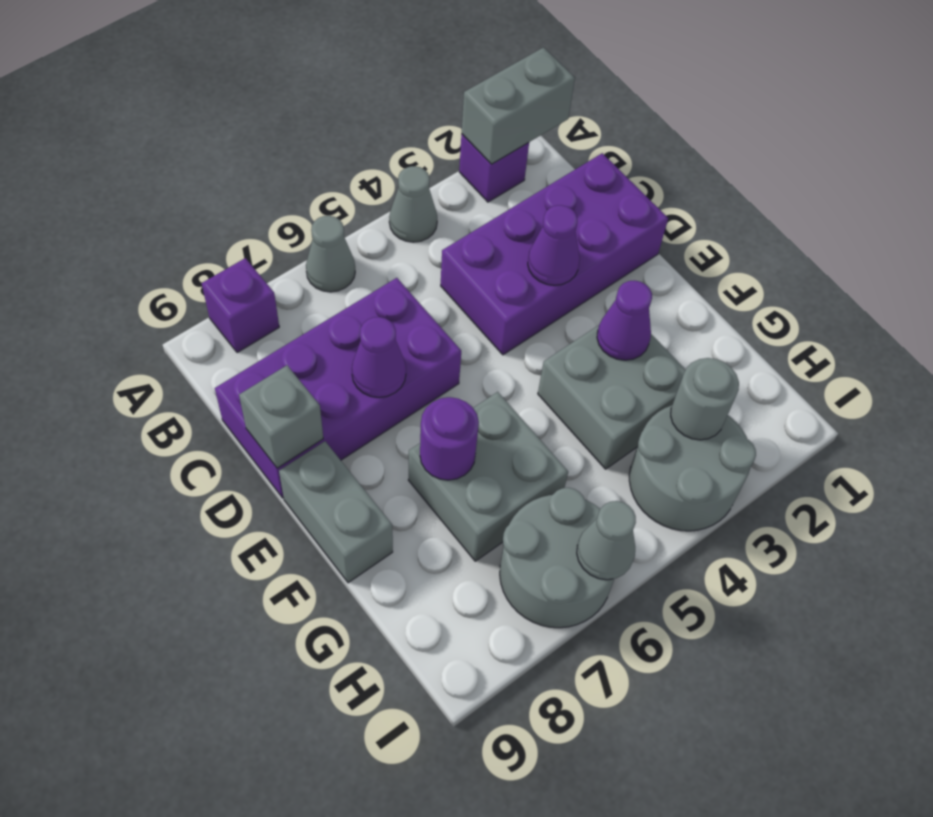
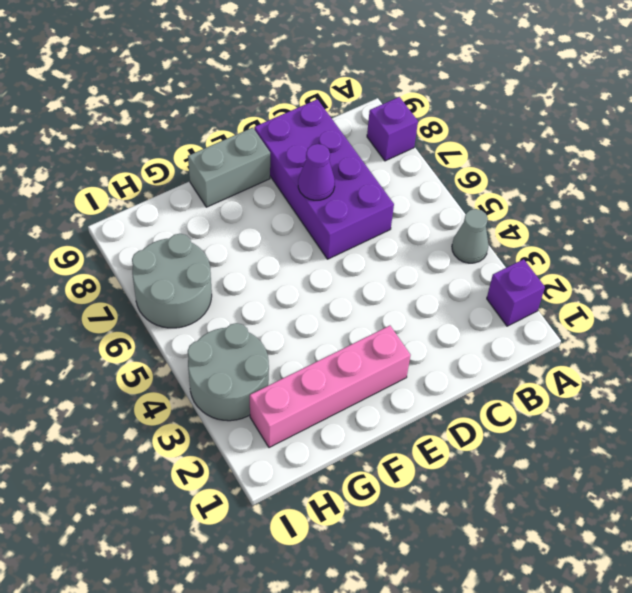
pink 1x4 brick [250,326,410,448] -> none
none -> grey 1x1 cone [306,216,355,292]
none -> purple 2x4 brick [441,153,668,355]
none -> grey 2x2 brick [538,325,686,469]

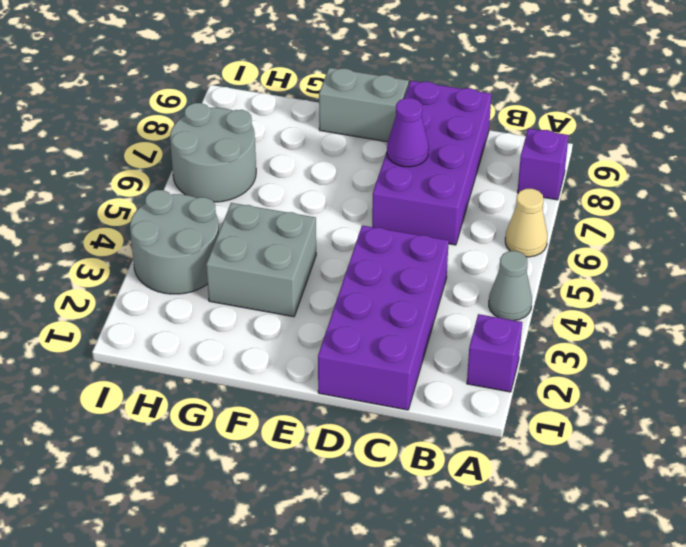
tan 1x1 cone [505,189,547,257] -> grey 1x1 cone [306,216,355,292]
none -> grey 2x2 brick [408,392,568,561]
none -> grey 1x2 brick [462,47,575,164]
none -> purple 1x1 cone [528,205,580,285]

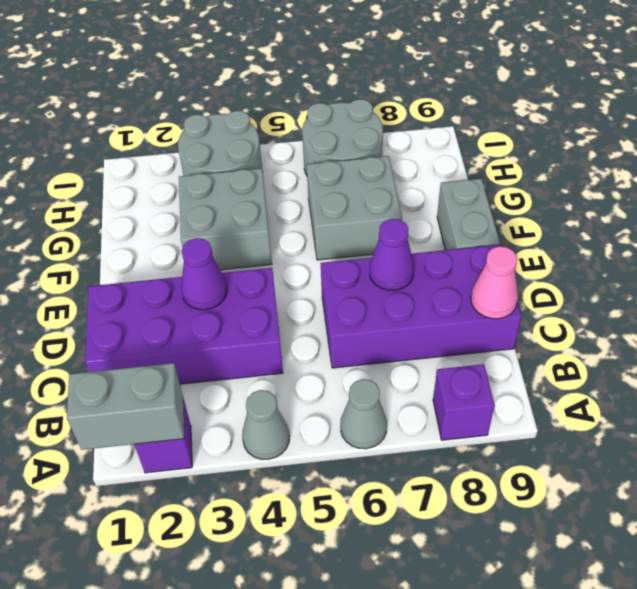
pink 1x1 cone [471,246,518,319] -> none
none -> grey 1x1 brick [239,365,323,468]
none -> purple 1x1 cone [597,281,652,360]
none -> purple 1x1 round brick [420,397,479,480]

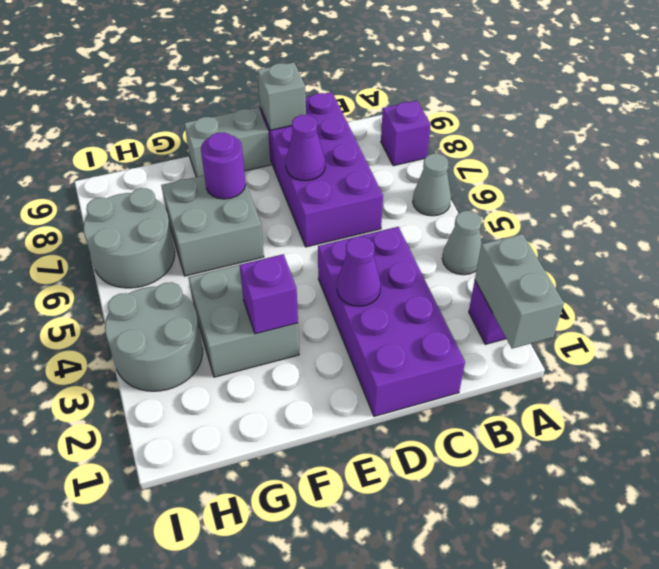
purple 1x1 brick [240,254,298,334] -> purple 1x1 cone [597,281,652,360]
none -> grey 1x1 round brick [671,358,739,440]
none -> grey 1x1 cone [577,501,636,580]

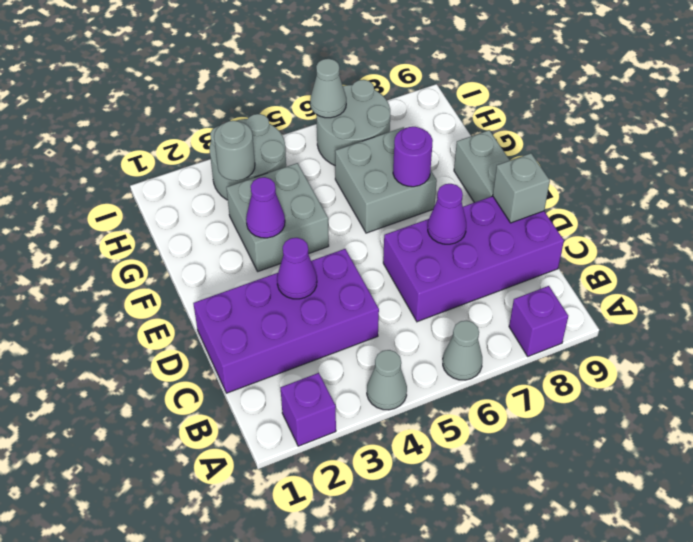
none -> grey 1x2 brick [462,47,575,164]

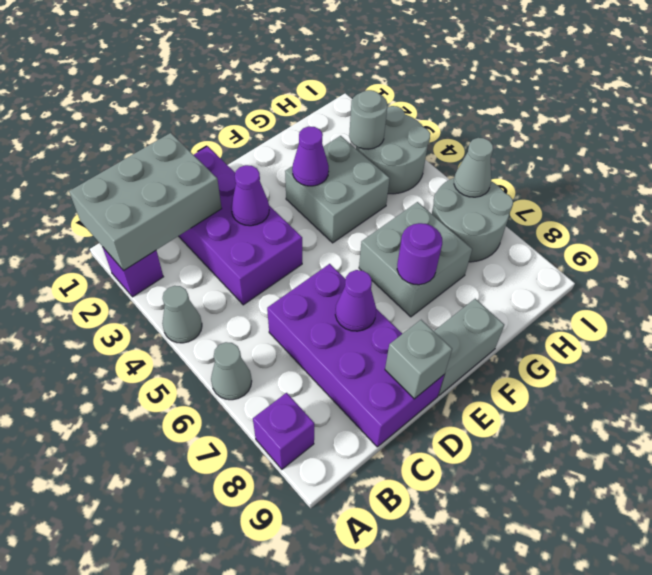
grey 2x3 brick [69,133,222,271] -> grey 1x2 brick [462,47,575,164]

